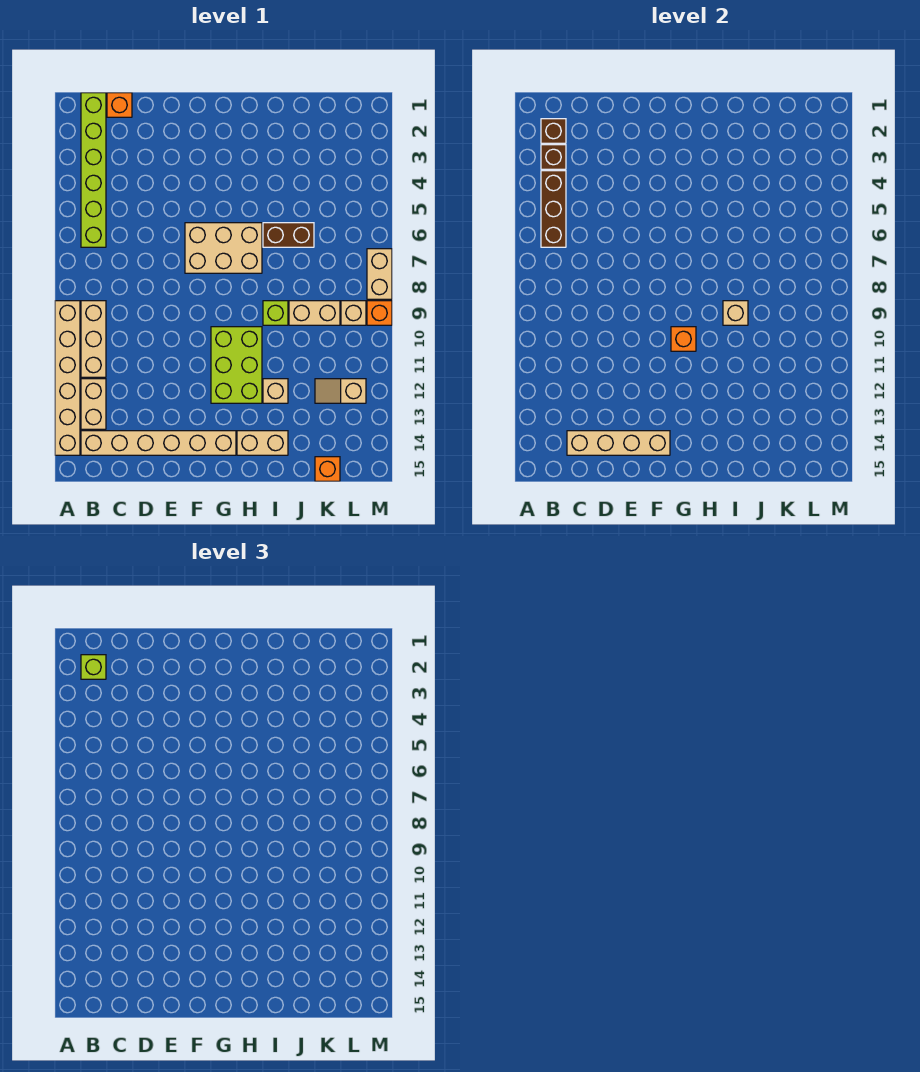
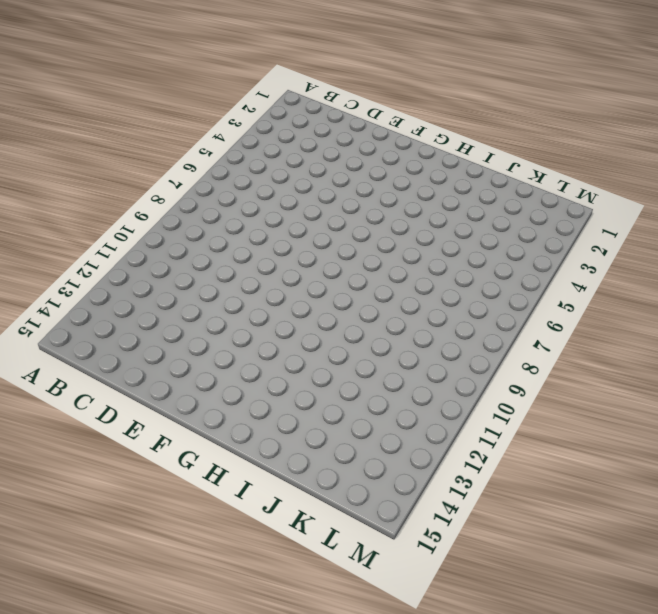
none -> tan 1x6 brick [55,301,80,455]
none -> lime 1x6 brick [81,93,106,247]
none -> tan 1x3 brick [81,301,106,377]

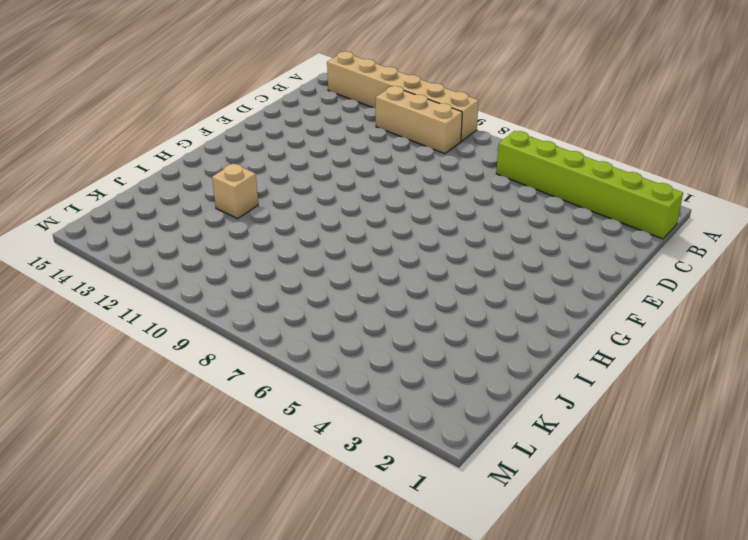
none -> tan 1x2 brick [81,379,106,429]
none -> tan 1x6 brick [81,431,236,455]
none -> orange 1x1 brick [107,93,132,117]

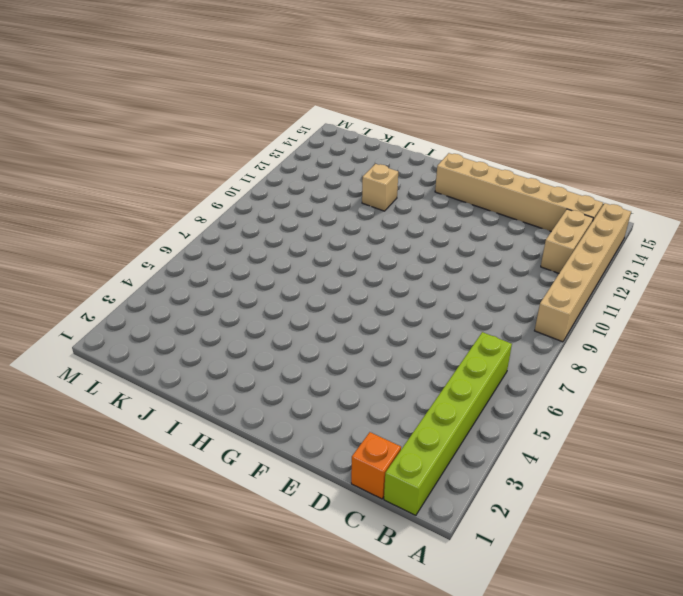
none -> tan 1x3 brick [81,301,106,377]
none -> tan 2x3 brick [185,223,262,273]
none -> lime 2x3 brick [211,327,262,403]

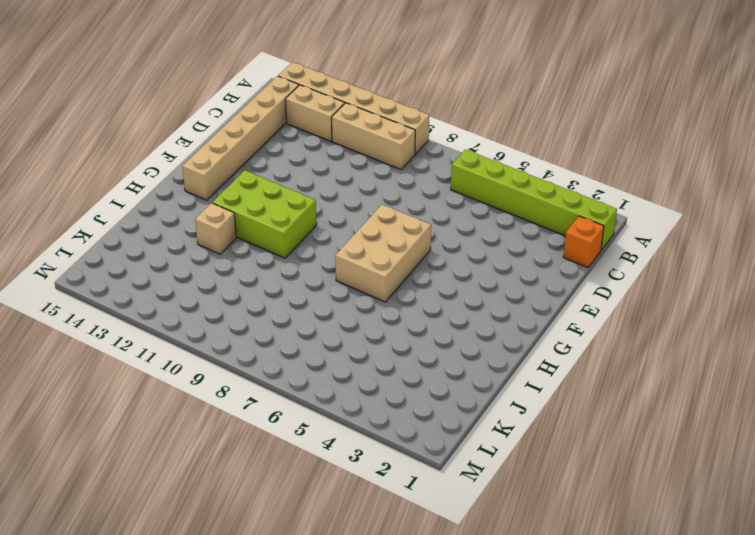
none -> tan 1x2 brick [237,431,288,455]
none -> brown 1x2 brick [263,223,314,247]
none -> lime 1x1 brick [263,301,288,325]

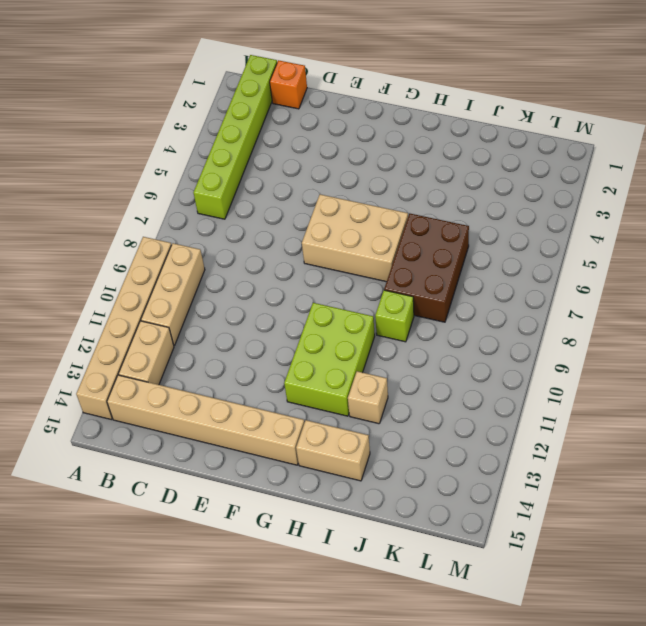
brown 2x3 brick [384,214,469,322] -> brown 1x2 brick [263,223,314,247]
none -> tan 1x2 brick [289,301,340,325]
none -> tan 1x2 slope [315,379,366,403]
none -> orange 1x1 brick [315,457,340,481]

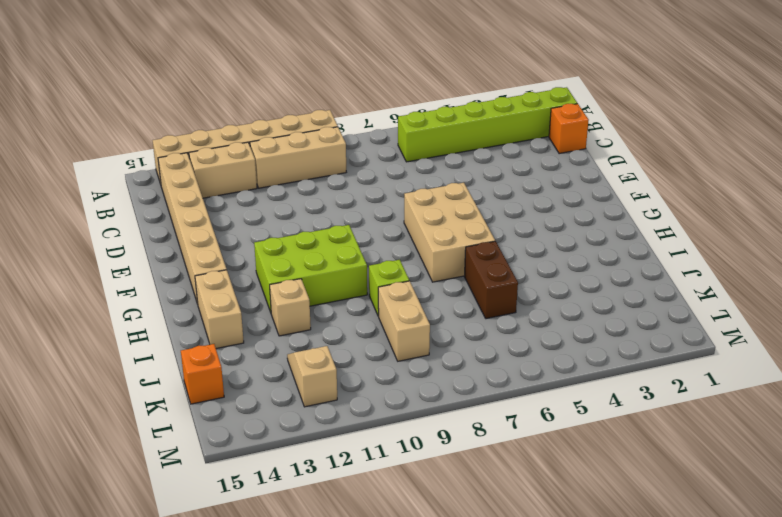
none -> tan 1x1 brick [341,301,366,325]
none -> tan 1x2 brick [367,249,392,299]
none -> orange 1x1 brick [367,301,392,325]

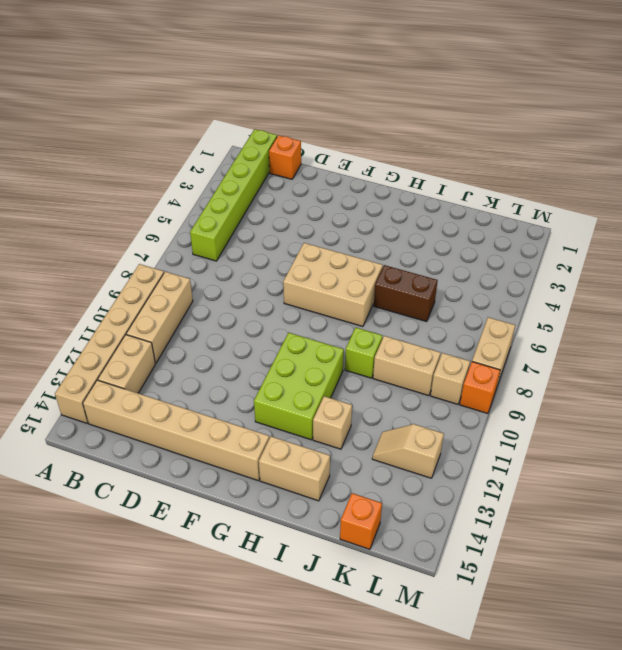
none -> brown 1x1 brick [541,119,566,143]
none -> brown 1x1 brick [541,145,566,169]
none -> brown 1x3 brick [541,171,566,247]

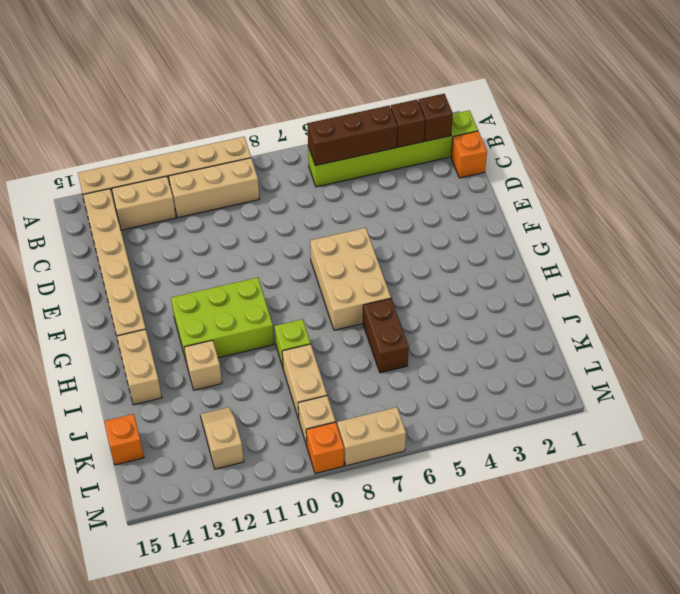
none -> tan 1x4 brick [567,431,670,455]
none -> orange 1x1 brick [671,327,696,351]
none -> tan 1x1 brick [723,301,748,325]

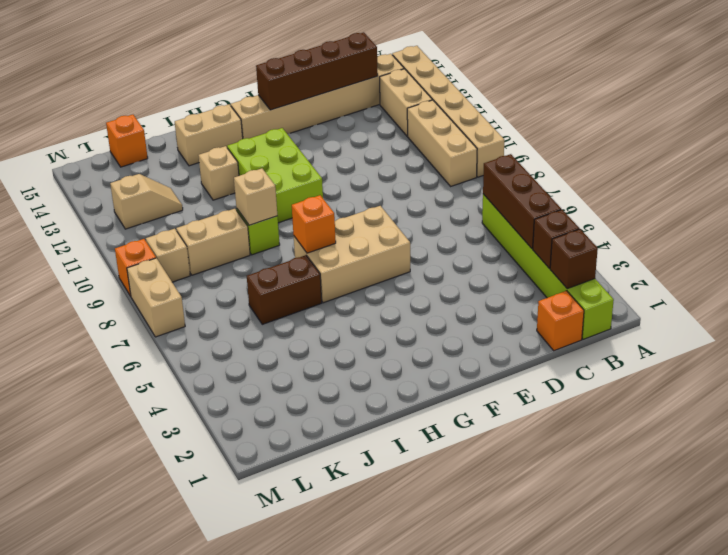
brown 1x4 brick [256,32,378,110] -> tan 1x4 brick [567,431,670,455]
orange 1x1 brick [292,195,336,253] -> orange 1x1 brick moved to [671,327,696,351]
none -> lime 1x1 brick [81,655,106,679]

